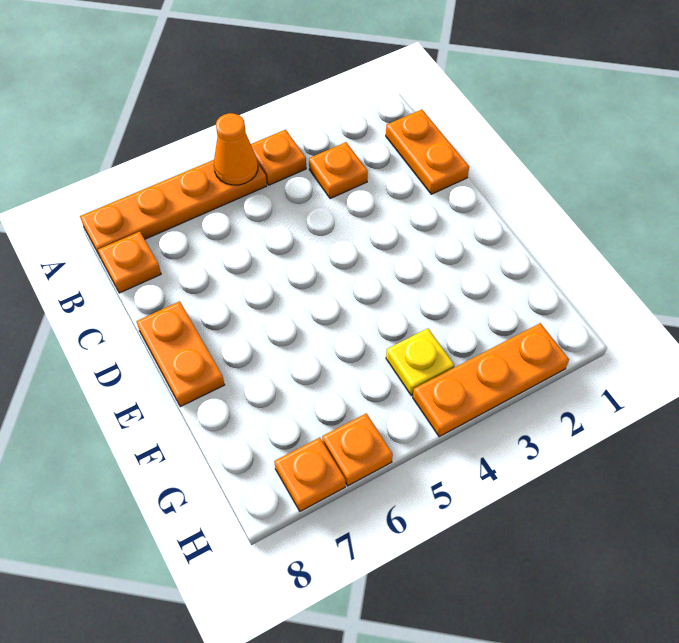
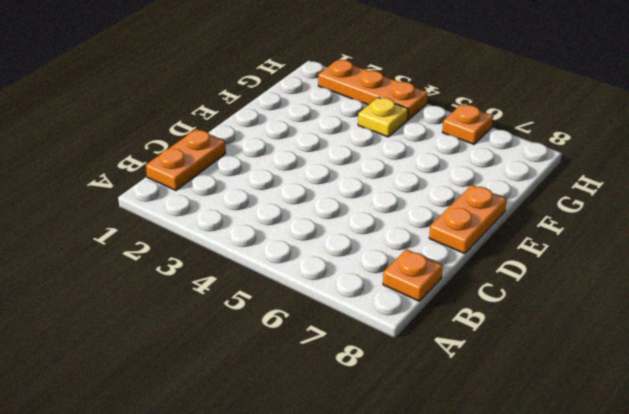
none -> orange 1x1 plate [251,130,306,185]
none -> orange 1x4 plate [80,160,267,256]

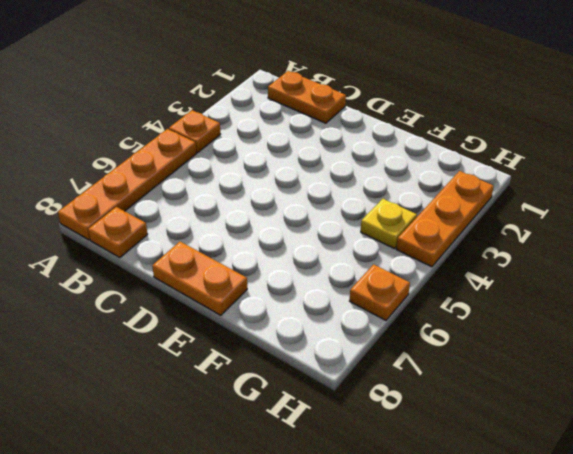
none -> orange 1x1 plate [309,142,368,199]
none -> orange 1x1 plate [274,438,345,511]

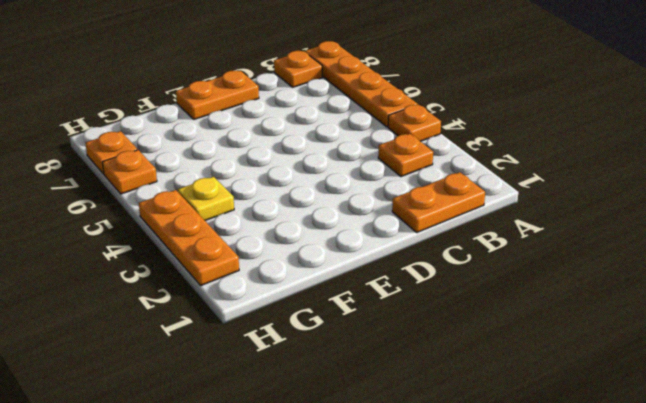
none -> orange 1x1 cone [214,113,258,185]

